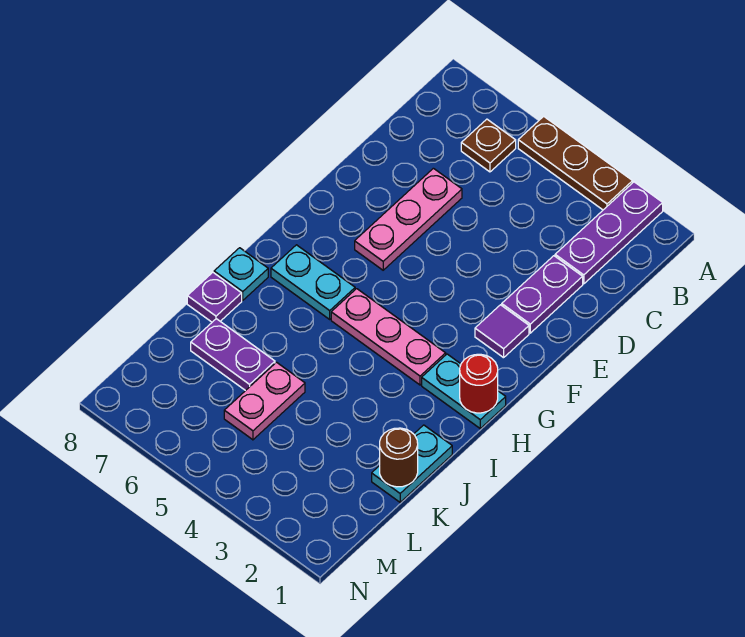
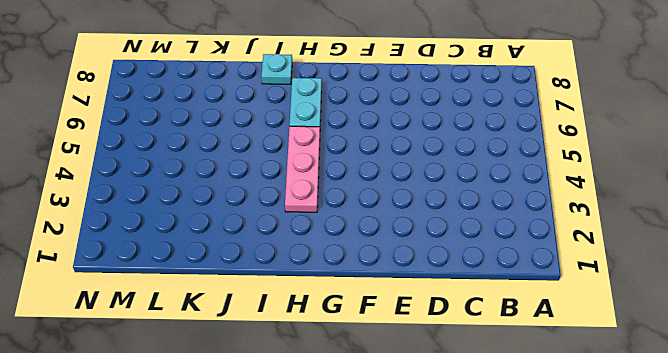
none -> purple 1x3 plate [555,182,663,284]
none -> brown 1x3 plate [518,116,633,210]
none -> brown 1x1 plate [461,119,516,172]

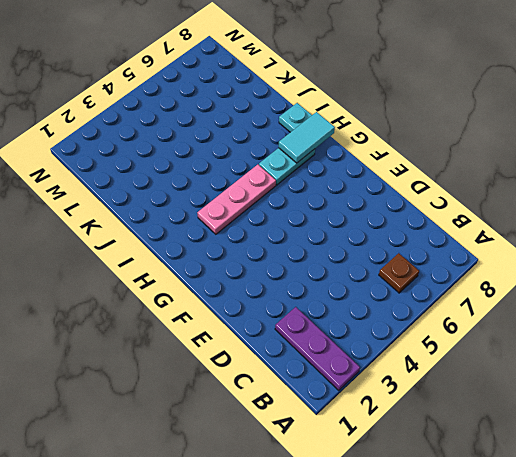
cyan 1x2 tile [279,112,335,163] -> none
none -> brown 1x3 plate [518,116,633,210]
none -> purple 1x2 plate [502,256,583,333]
none -> pink 1x3 plate [355,168,462,270]

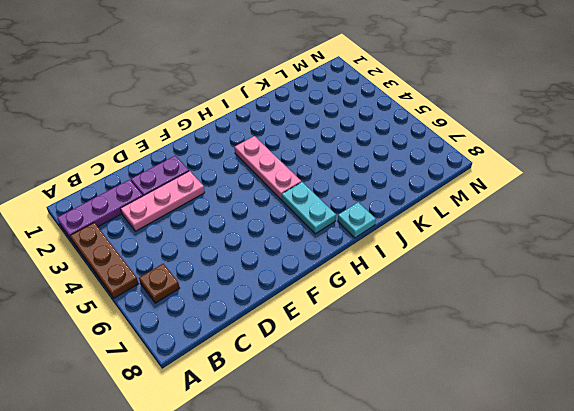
pink 1x3 plate [121,171,205,231] -> pink 1x3 plate moved to [355,168,462,270]
none -> purple 1x1 tile [475,305,529,358]
none -> cyan 1x2 plate [422,354,506,428]
none -> cyan 1x2 plate [372,425,452,502]

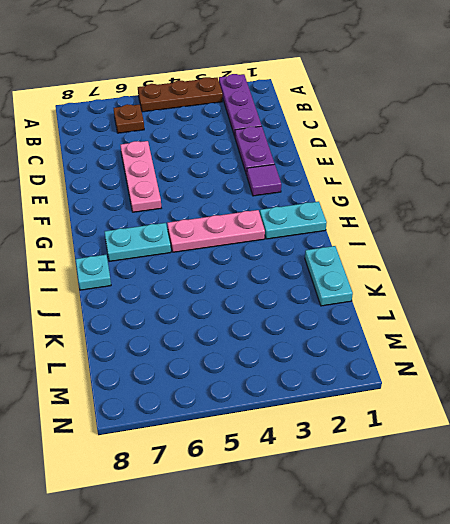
none -> purple 1x1 plate [187,272,242,322]
none -> pink 1x2 plate [224,362,305,440]
none -> purple 1x2 plate [191,319,275,391]

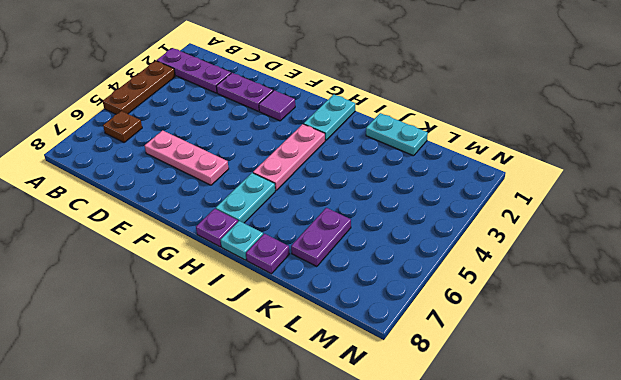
purple 1x1 plate [196,209,238,247] -> none
none -> pink 1x2 plate [224,362,305,440]
none -> red 1x1 round brick [460,354,498,413]
none -> brown 1x1 round brick [380,428,418,487]

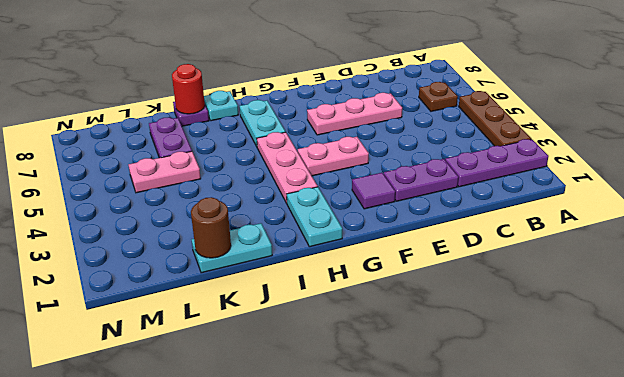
pink 1x2 plate [298,137,369,176] -> none
red 1x1 round brick [172,64,205,114] -> red 1x1 round brick moved to [460,354,498,413]

